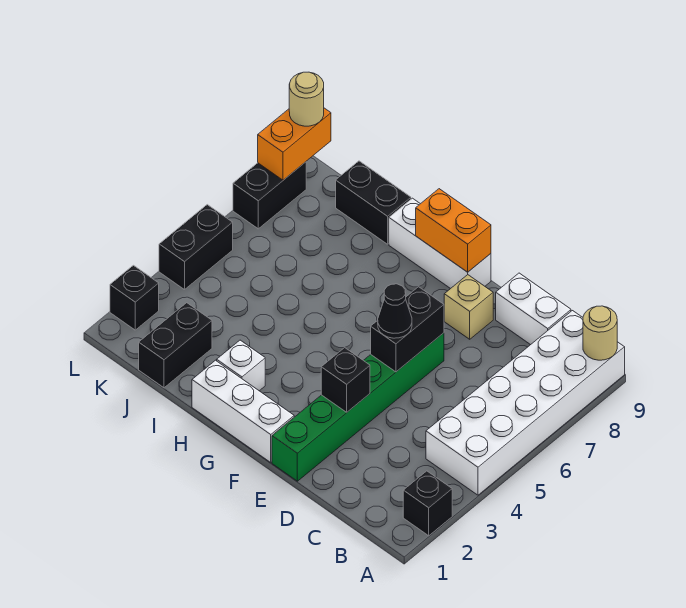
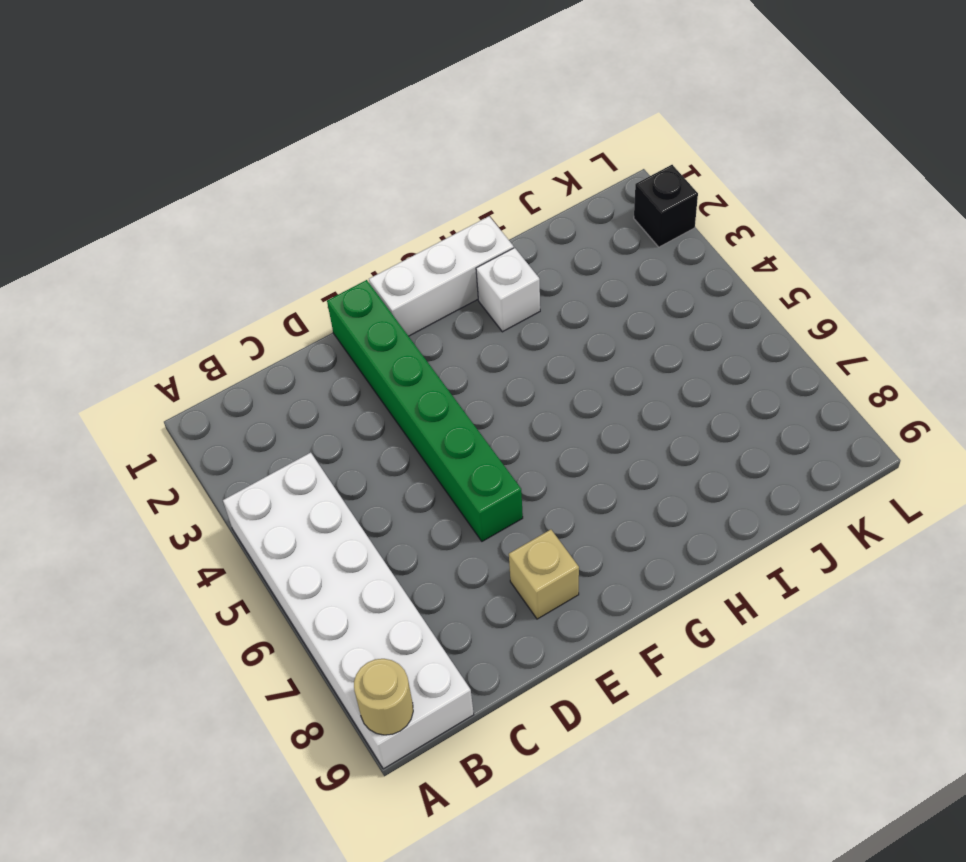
none -> black 1x1 brick [403,471,452,536]
none -> white 1x2 brick [496,273,571,345]
none -> white 1x3 brick [389,198,491,289]

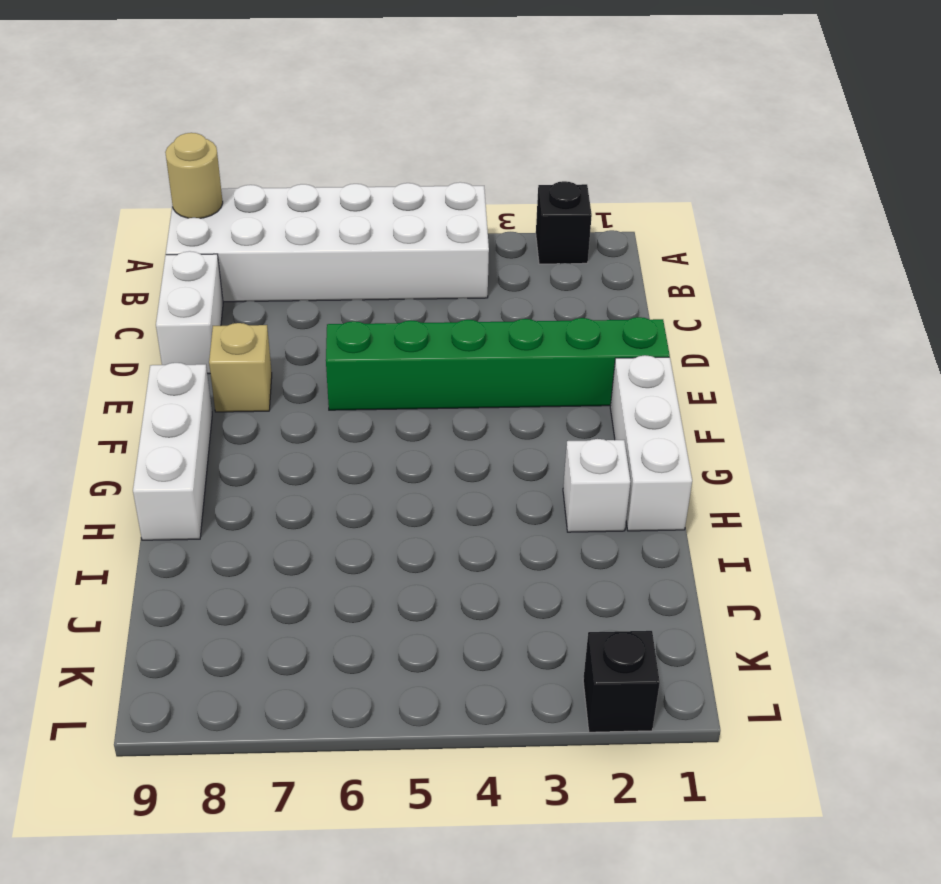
none -> black 1x2 brick [336,161,411,244]
none -> black 1x2 brick [139,303,212,388]
none -> black 1x2 brick [159,205,233,290]

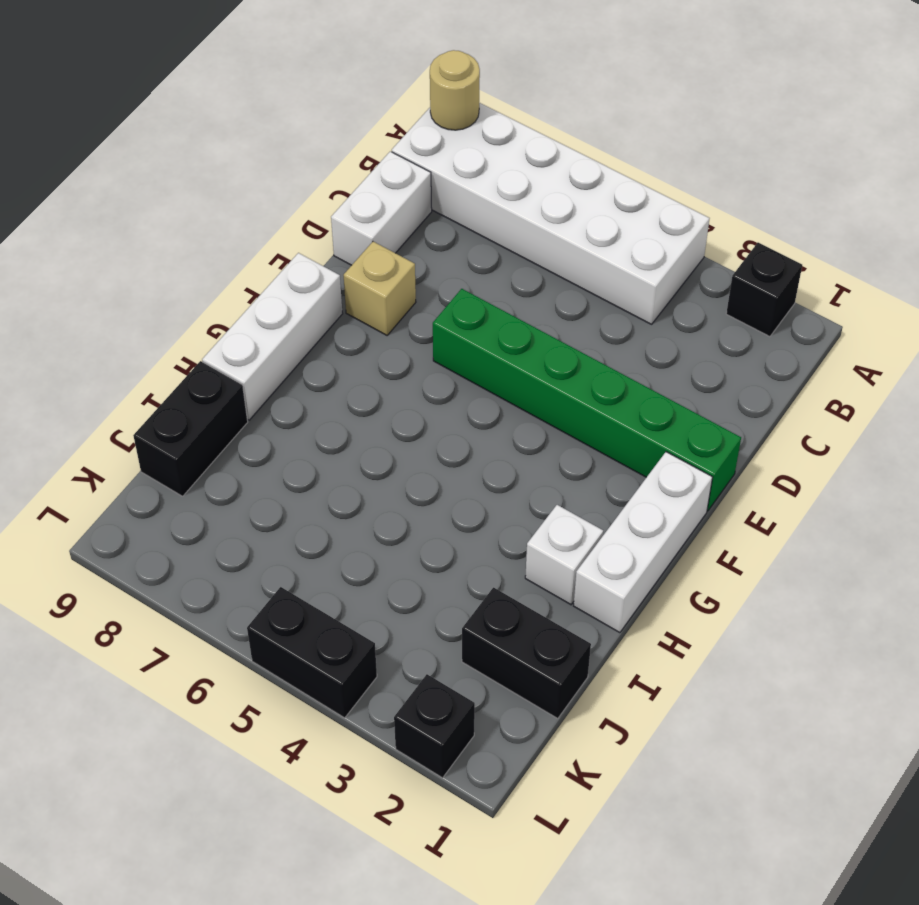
none -> black 1x2 brick [233,162,306,229]
none -> black 1x1 brick [321,348,370,412]
none -> black 1x2 brick [371,287,444,372]

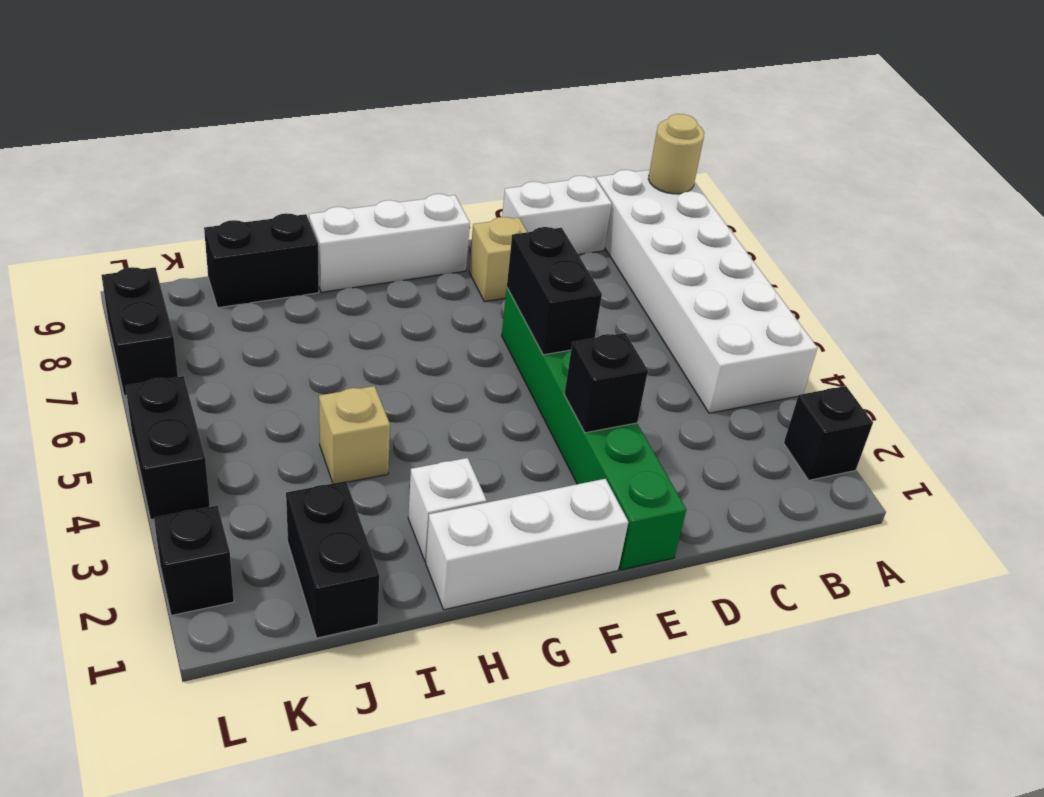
tan 1x1 brick [319,386,390,483] -> none
none -> orange 1x2 brick [416,189,491,272]
none -> orange 1x2 brick [258,108,331,180]
none -> black 1x1 cone [378,284,412,338]

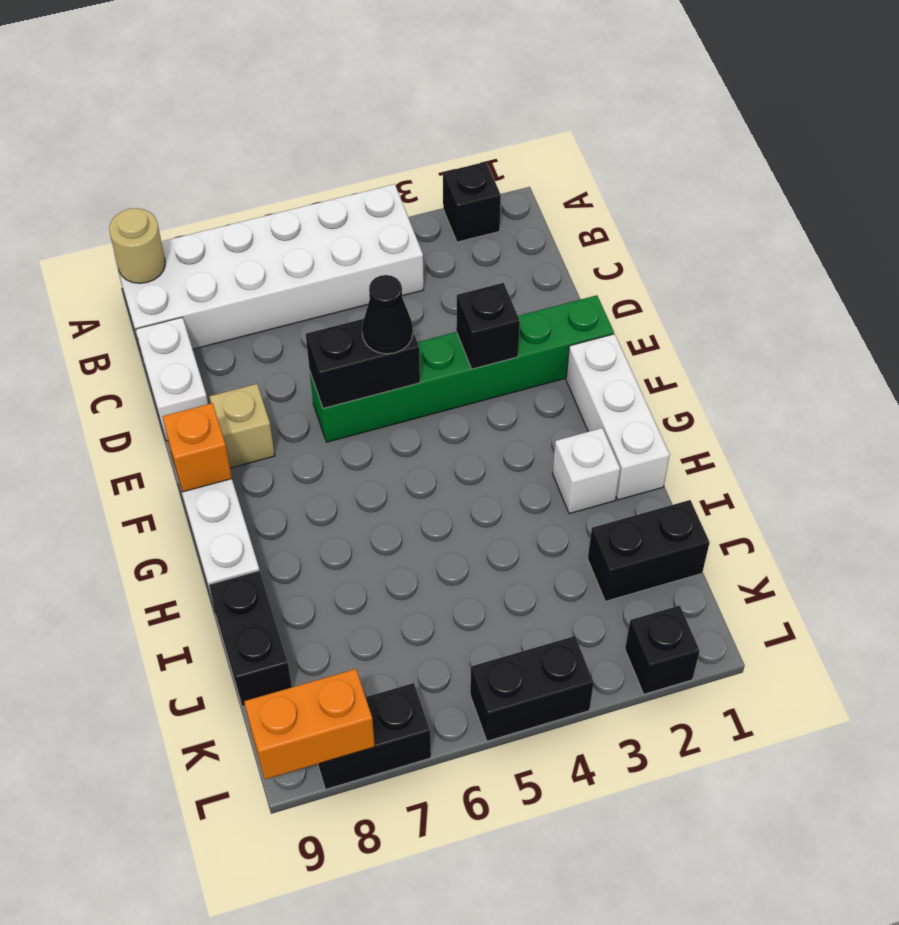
orange 1x1 brick [162,403,232,492] -> orange 1x2 brick [416,189,491,272]
none -> tan 1x1 round brick [289,72,324,126]

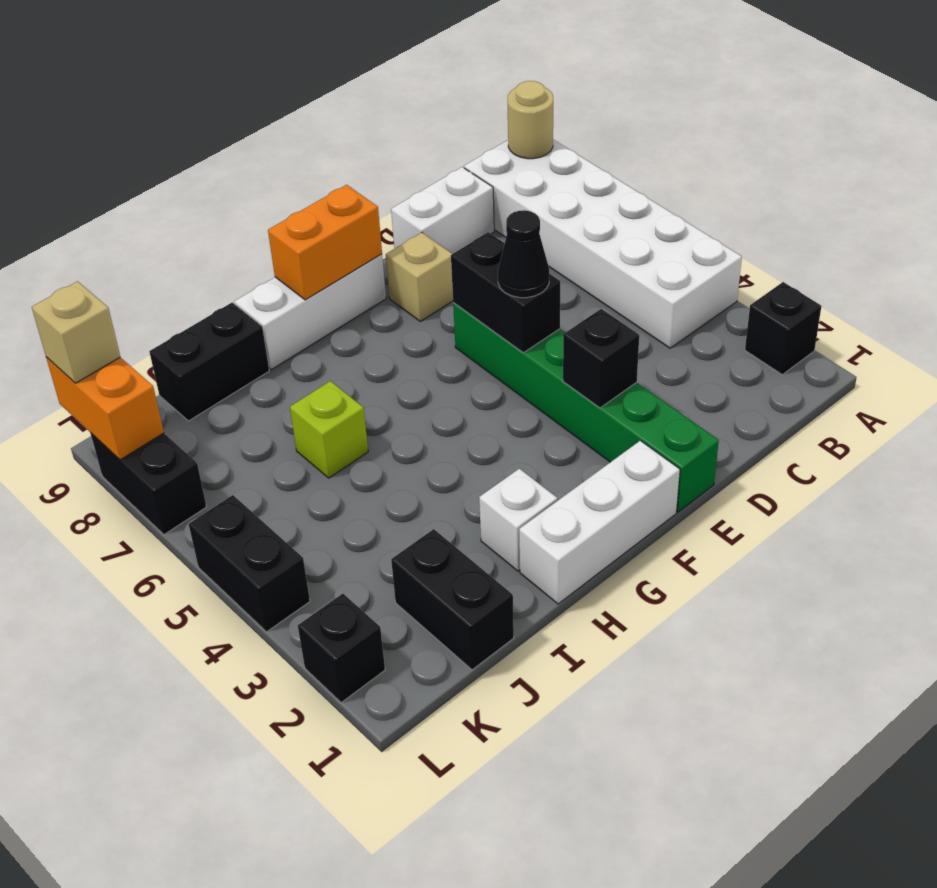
lime 1x1 brick [290,381,368,478] -> none
tan 1x1 brick [32,281,120,383] -> tan 1x1 round brick [289,72,324,126]

